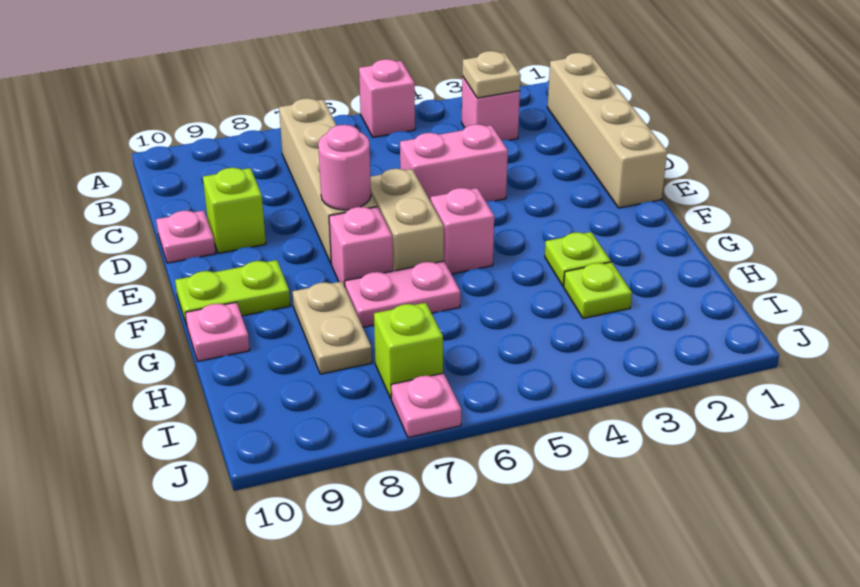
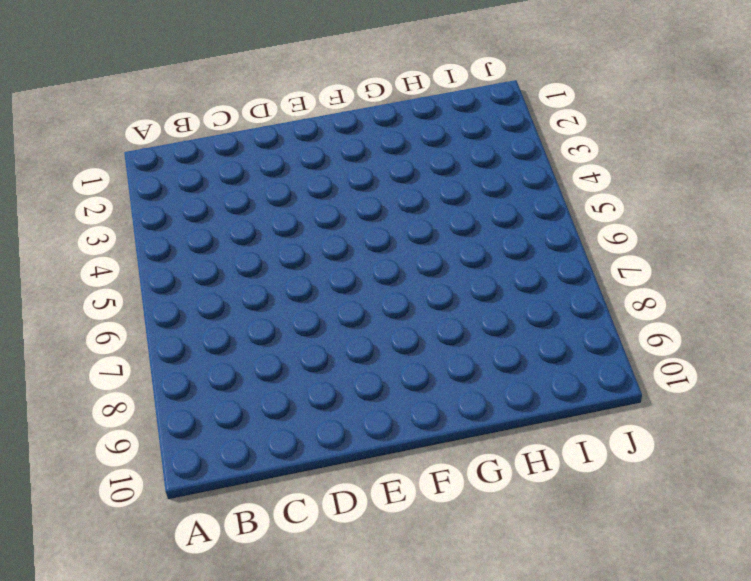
none -> pink 1x1 brick [359,59,415,137]
none -> tan 1x4 brick [547,53,667,208]
none -> pink 1x1 brick [462,76,520,140]

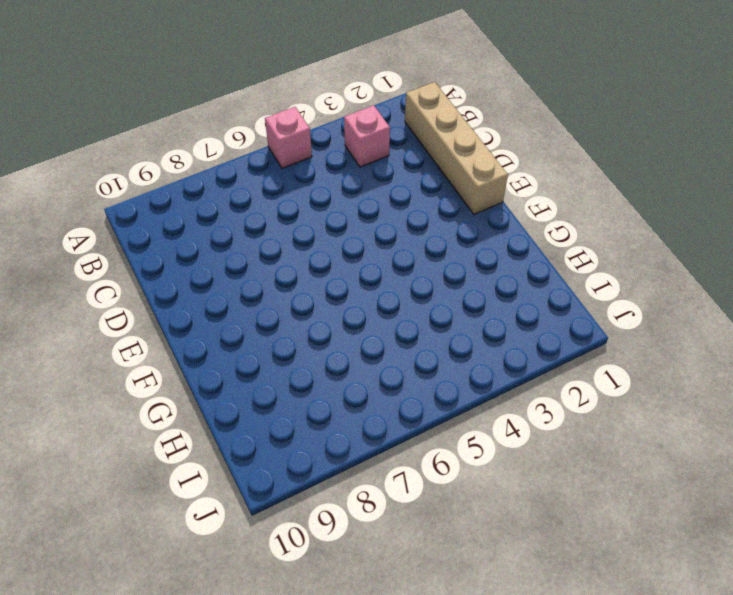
none -> tan 1x4 brick [279,98,377,263]
none -> pink 1x2 brick [400,124,508,202]
none -> lime 1x1 brick [203,168,266,253]

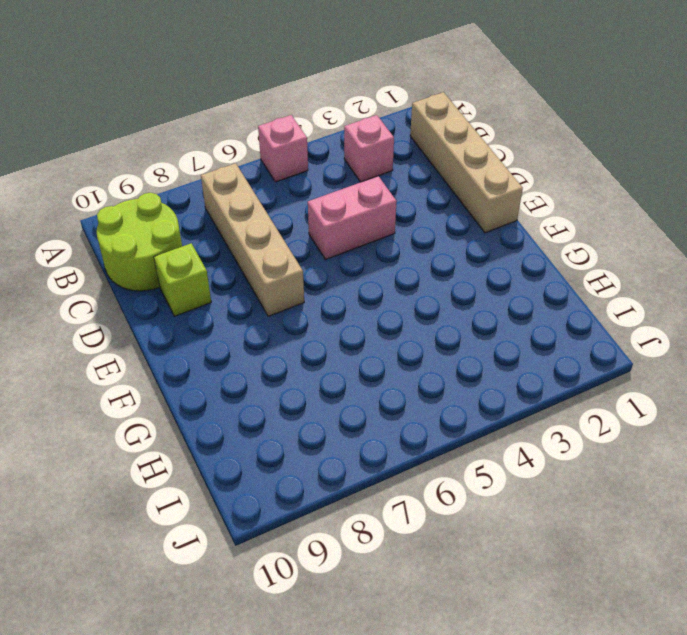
lime 2x2 round brick [97,193,182,291] -> none
none -> pink 1x1 plate [156,210,216,263]
none -> tan 1x2 brick [370,169,444,271]
none -> pink 1x1 brick [431,188,494,274]

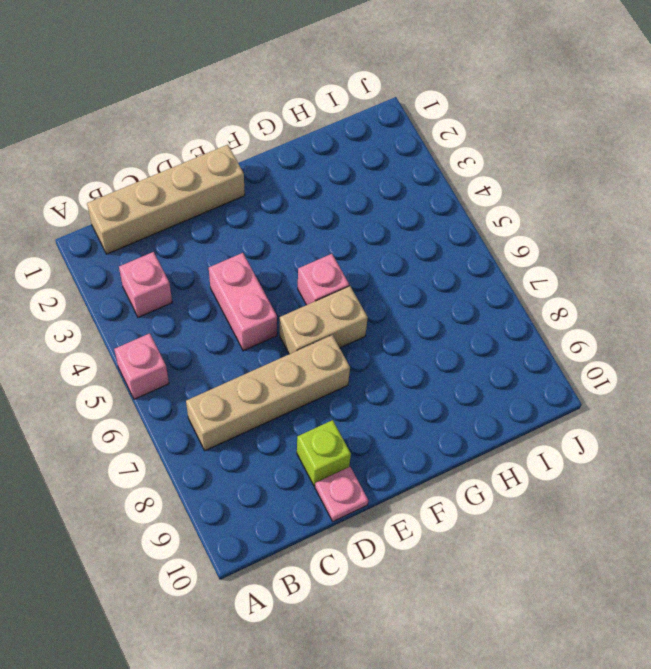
none -> pink 1x1 brick [329,207,393,286]
none -> lime 1x2 plate [175,260,290,326]
none -> lime 1x1 plate [545,232,611,286]

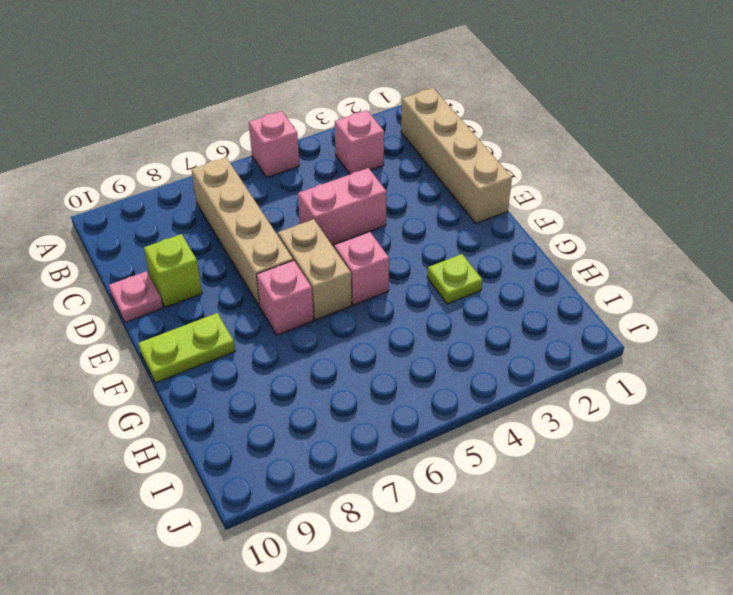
none -> pink 1x2 plate [345,261,460,327]
none -> tan 1x2 plate [292,281,372,374]
none -> pink 1x1 plate [185,302,250,361]

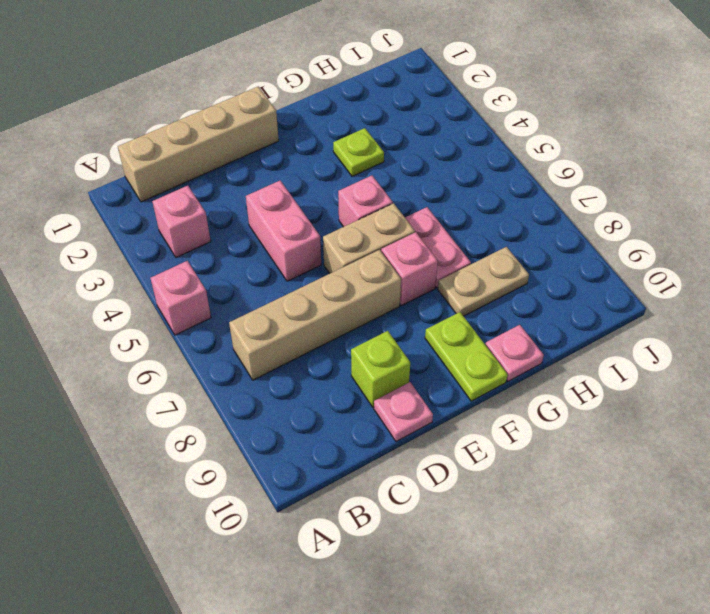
none -> lime 1x1 plate [564,262,632,318]
none -> lime 1x1 brick [374,303,443,398]
none -> pink 1x1 plate [391,373,461,438]

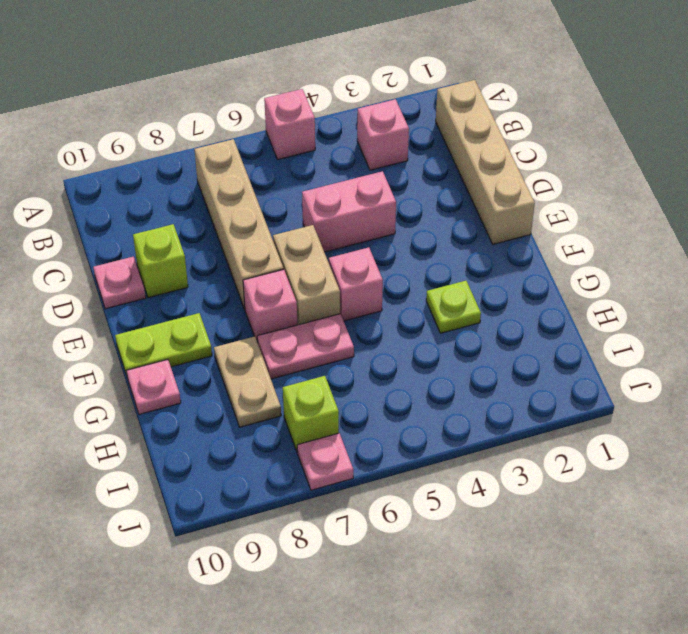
none -> lime 1x1 plate [564,262,632,318]
none -> tan 1x1 plate [462,51,521,98]
none -> pink 1x1 round brick [318,125,371,210]

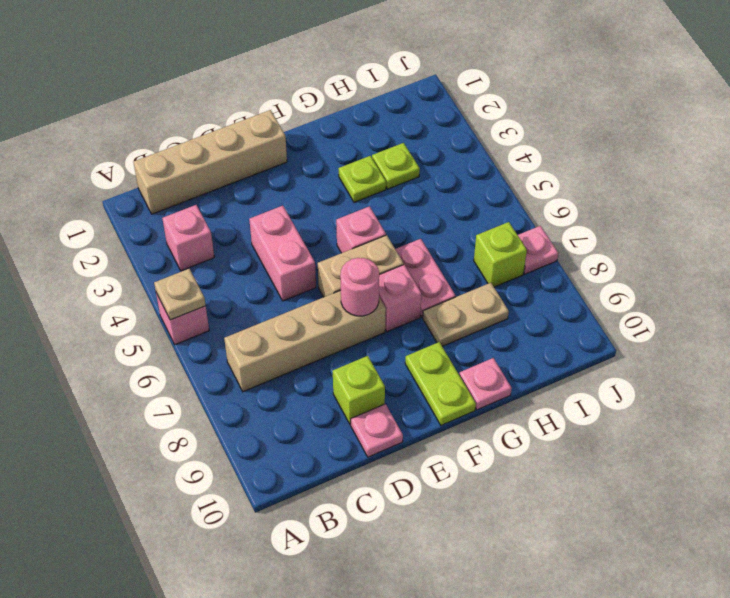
tan 1x1 plate [154,269,206,320] -> tan 1x1 plate moved to [462,51,521,98]

